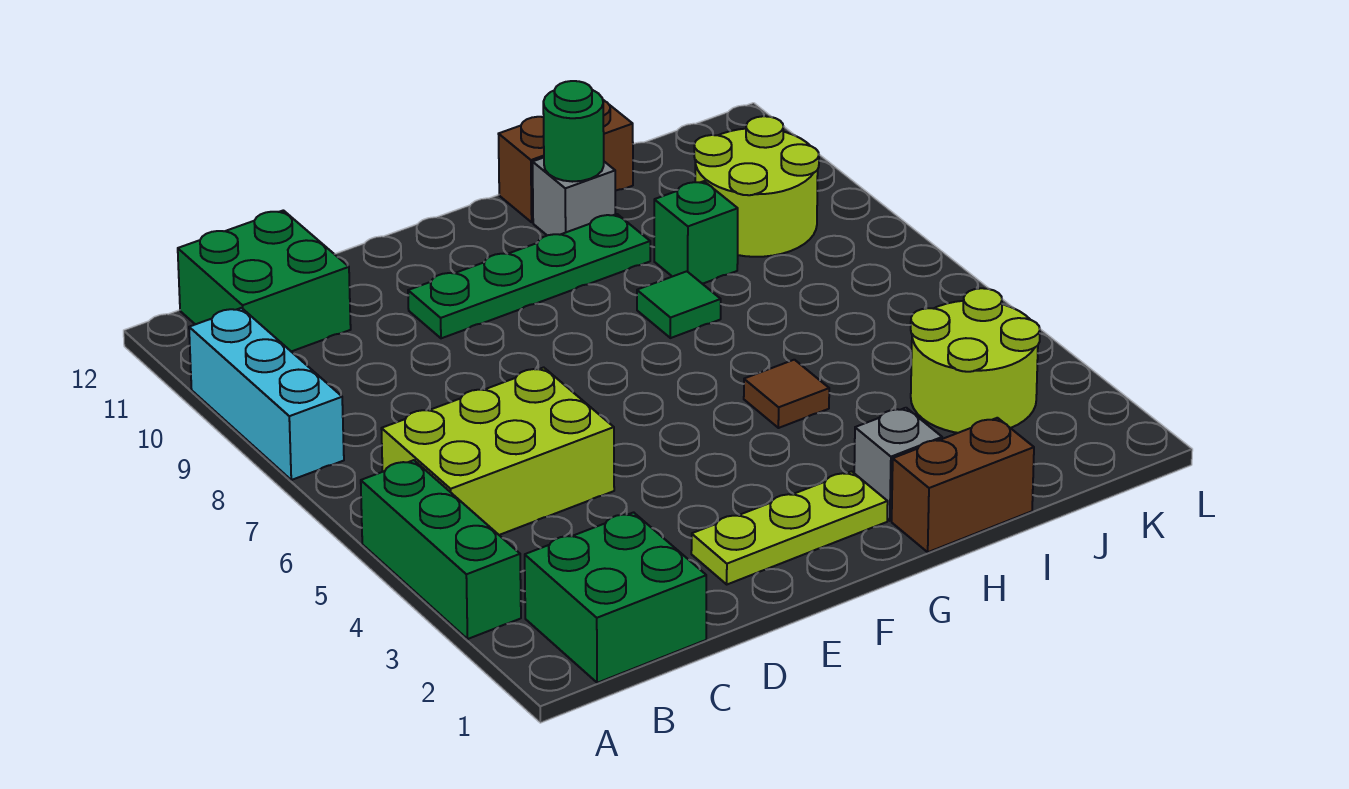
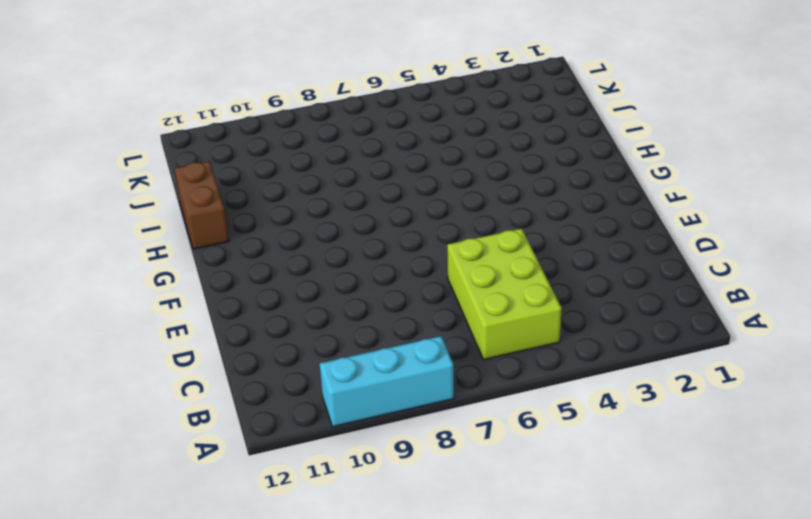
none -> green 1x3 brick [361,460,521,639]
none -> green 2x2 brick [525,512,706,683]
none -> green 2x2 brick [178,210,351,351]

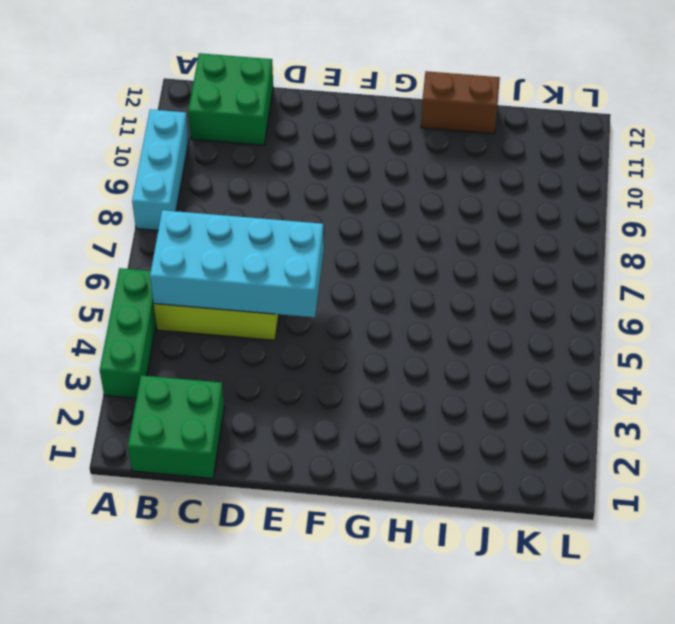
cyan 2x4 brick [150,210,324,317] -> none
none -> lime 1x3 plate [691,471,888,584]
none -> green 1x4 plate [408,214,650,338]
none -> brown 1x2 brick [892,418,1034,552]

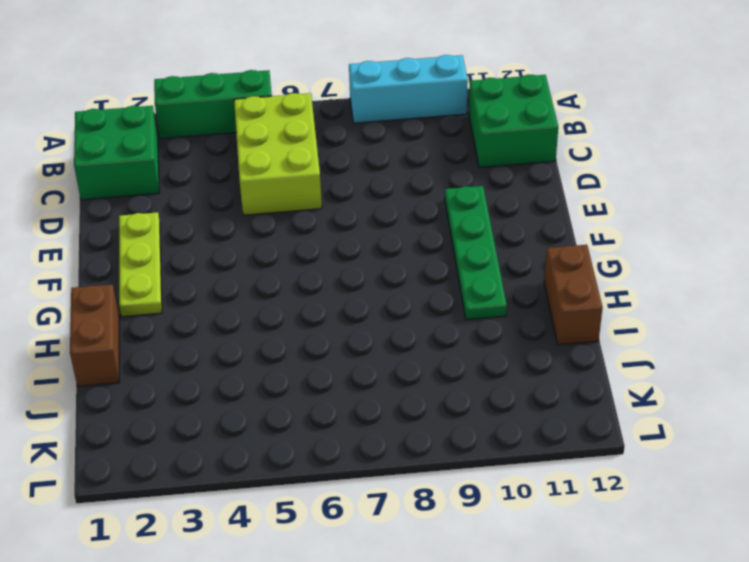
none -> grey 1x1 brick [854,408,942,521]
none -> brown 1x1 tile [744,360,829,428]
none -> green 1x1 tile [637,271,721,338]

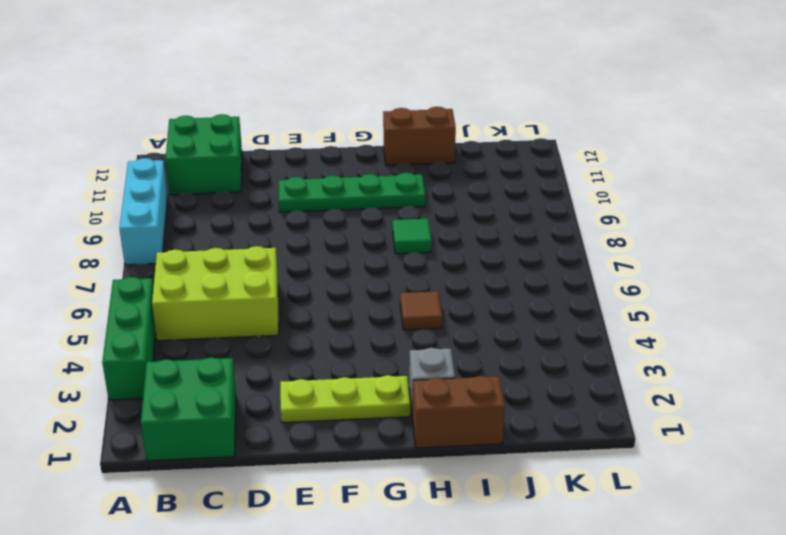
none -> grey 1x1 brick [533,158,615,235]
none -> green 1x1 brick [654,181,738,284]
none -> lime 2x2 round brick [911,288,1040,433]

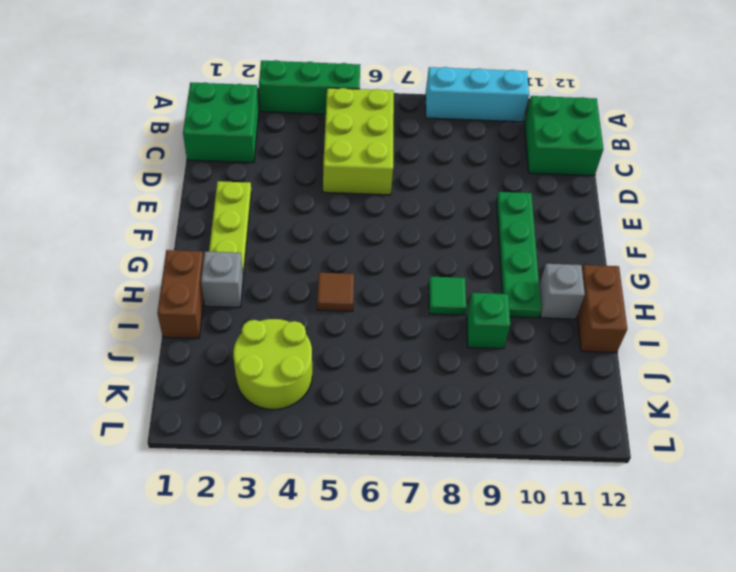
none -> lime 2x2 round brick [694,116,819,257]
none -> green 1x1 round brick [543,81,604,182]

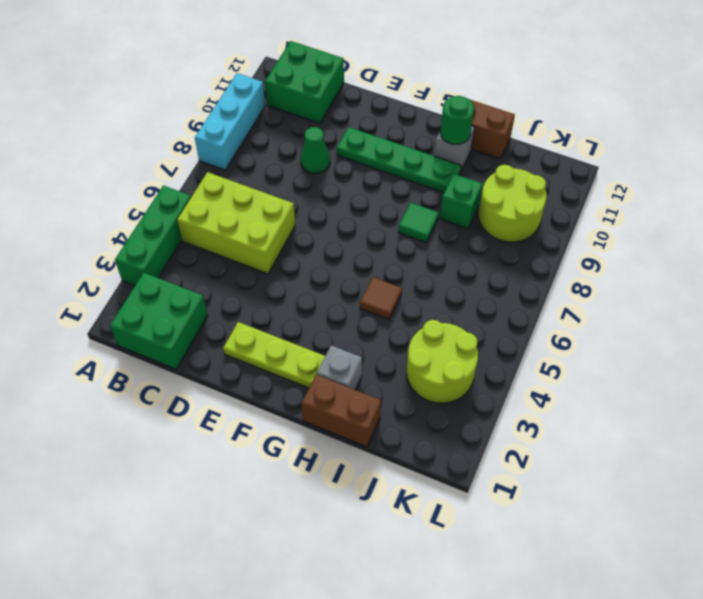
green 1x1 cone [301,127,330,174] -> none

